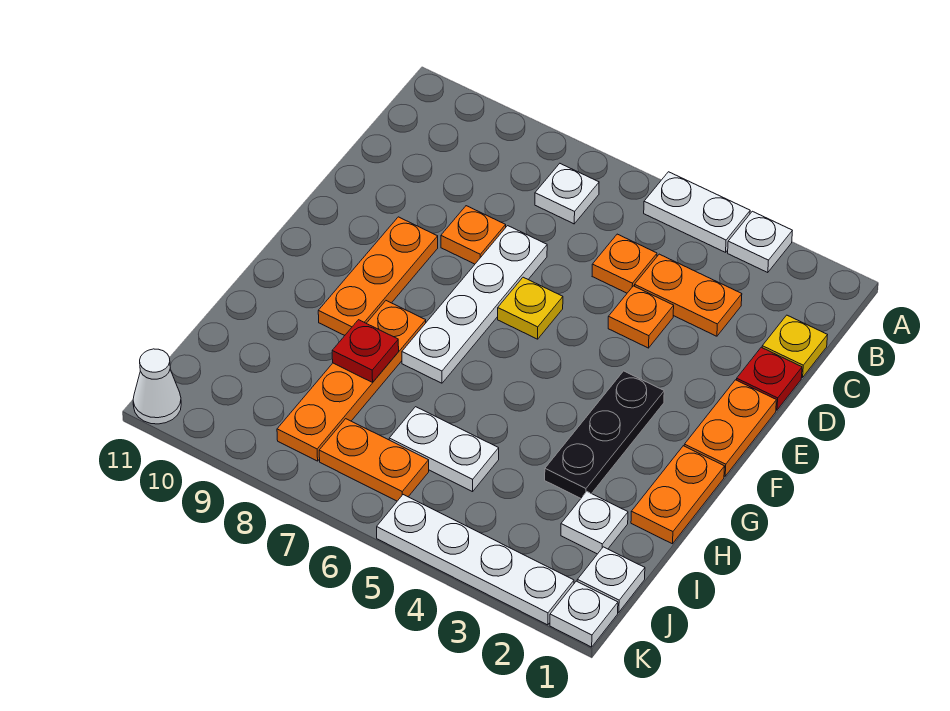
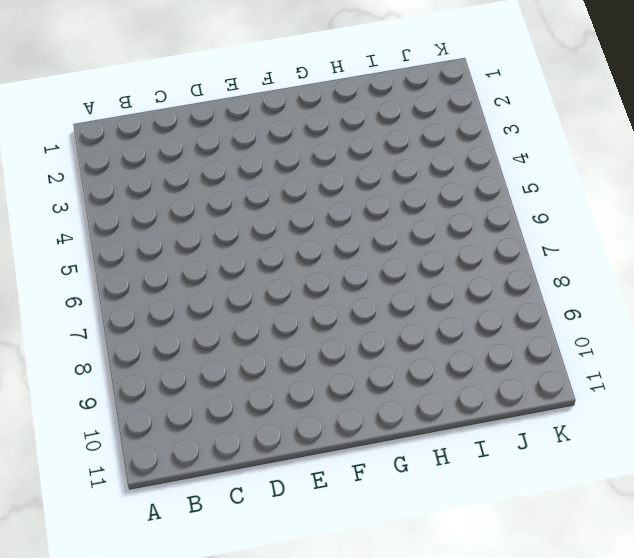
none -> white 1x1 plate [728,211,792,273]
none -> white 1x2 plate [644,172,750,252]
none -> white 1x1 plate [535,164,599,224]

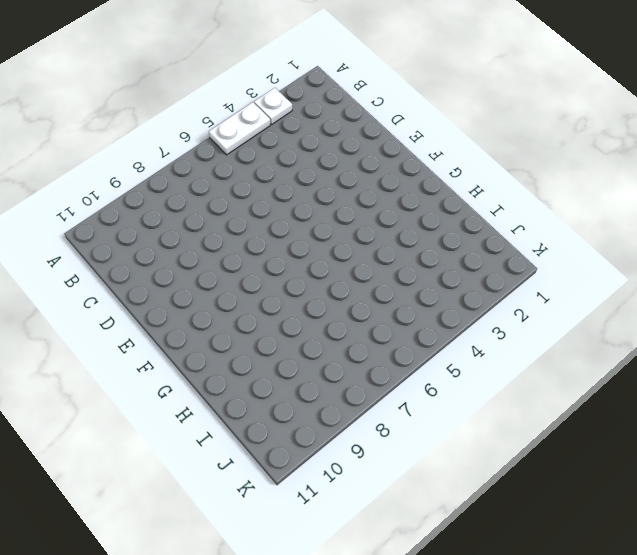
none -> white 1x1 plate [535,164,599,224]
none -> yellow 1x1 plate [762,315,827,378]
none -> orange 1x2 plate [635,254,742,336]

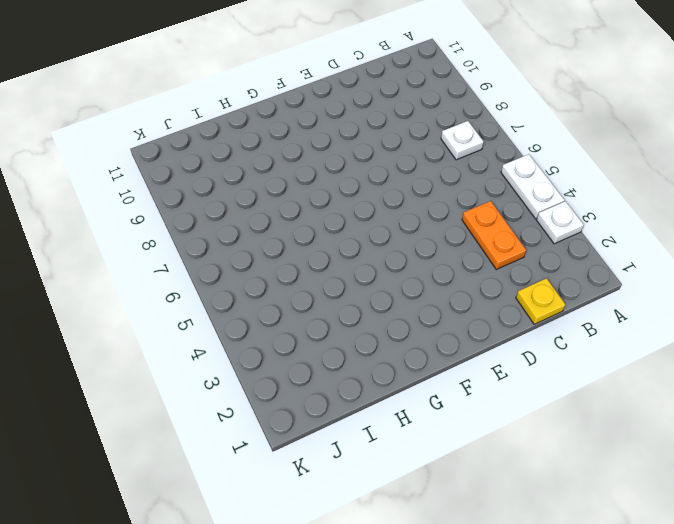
none -> orange 1x1 plate [592,234,657,293]
none -> red 1x1 plate [737,347,802,410]
none -> orange 1x1 plate [608,286,674,348]

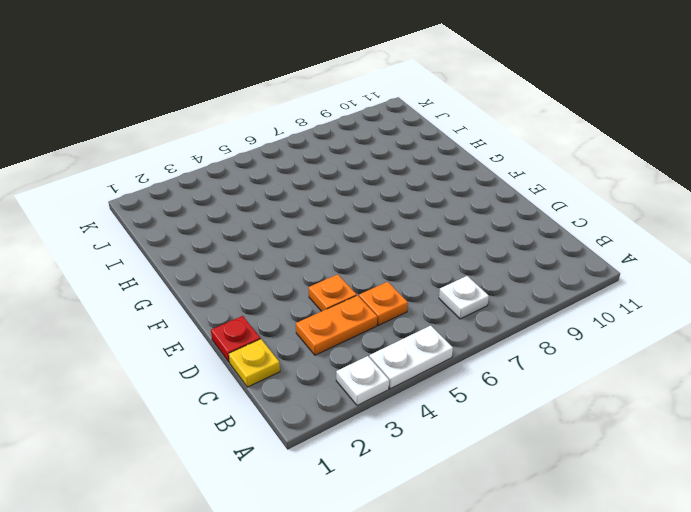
none -> white 1x4 plate [402,226,547,383]
none -> orange 1x1 plate [441,206,506,264]
none -> orange 1x2 plate [684,380,776,476]

